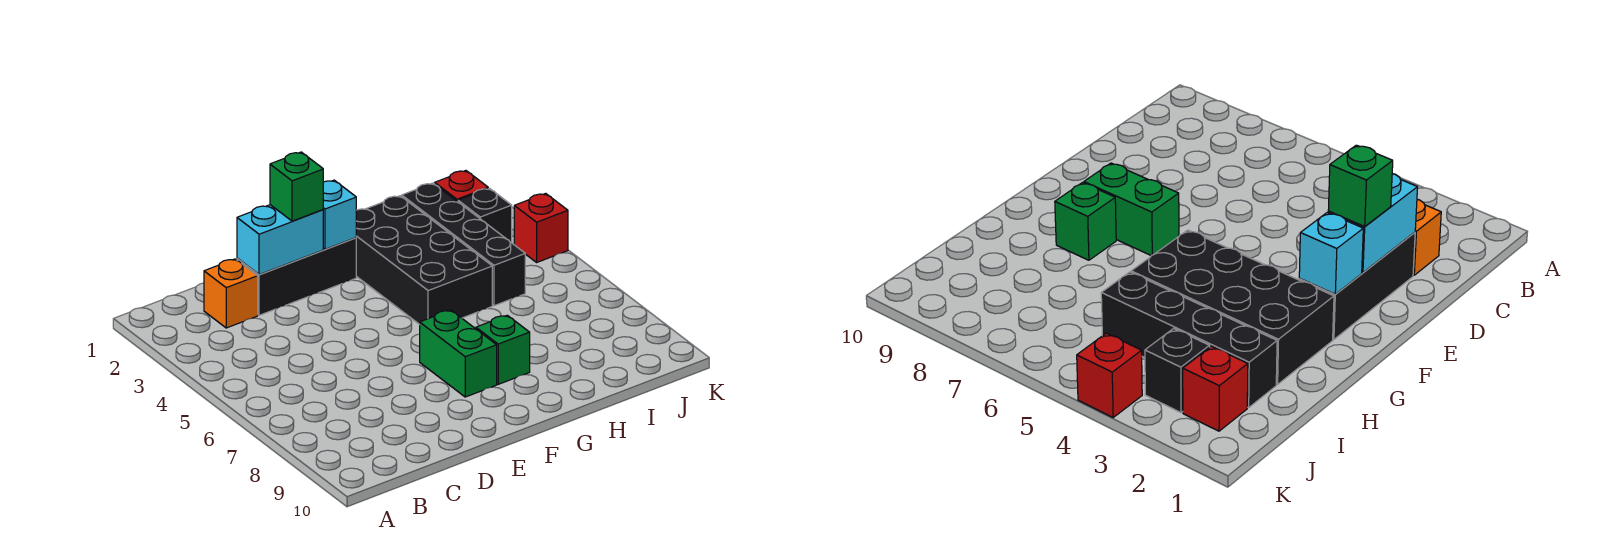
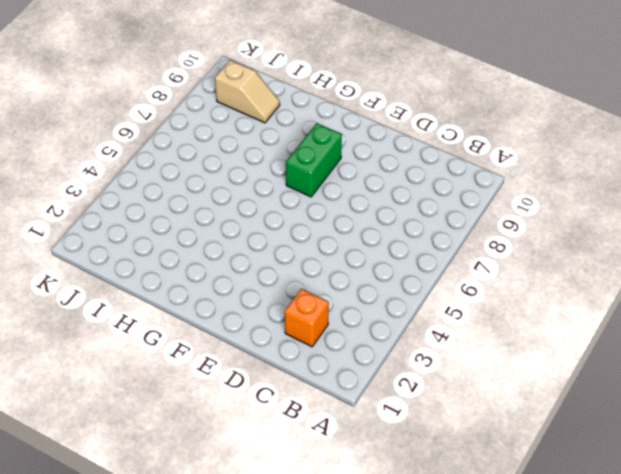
tan 1x2 slope [215,60,280,123] -> none
none -> black 1x3 brick [237,238,356,315]
none -> black 2x4 brick [356,196,492,325]
none -> green 1x1 brick [476,315,530,384]

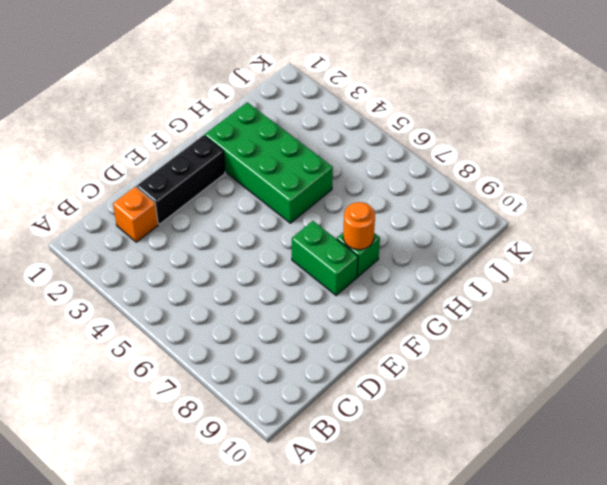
green 2x4 brick [205,102,333,223] -> black 2x4 brick [356,196,492,325]
orange 1x1 round brick [343,202,375,250] -> none
none -> black 1x4 brick [402,183,525,306]
none -> red 1x1 brick [435,171,488,202]
none -> black 1x1 brick [458,188,512,243]

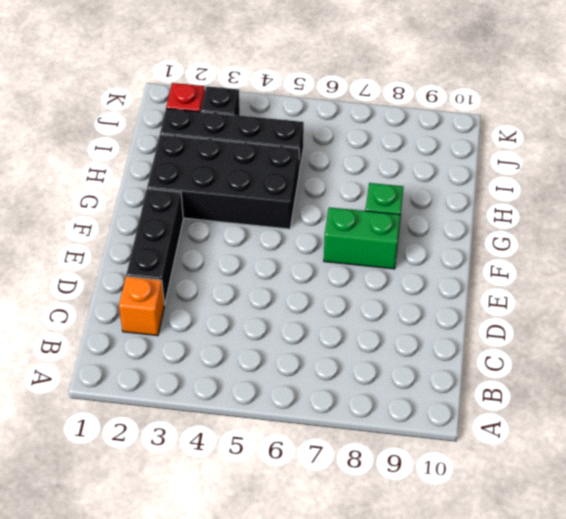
none -> red 1x1 brick [514,193,568,262]
none -> cyan 1x2 brick [237,205,323,275]
none -> cyan 1x1 brick [323,180,356,249]

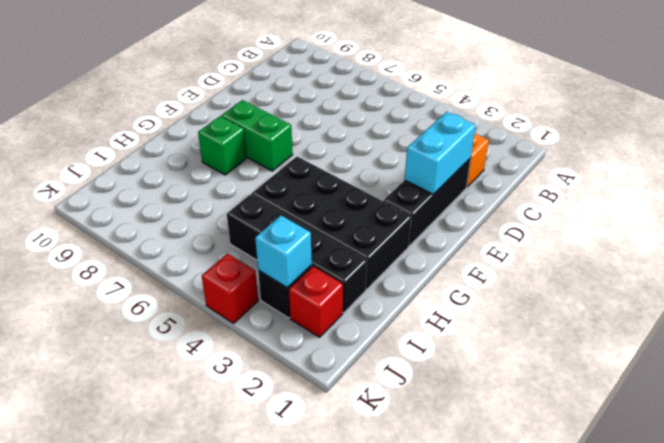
cyan 1x1 brick [255,215,312,288] -> cyan 1x1 brick moved to [323,180,356,249]
none -> green 1x1 brick [270,152,323,221]

